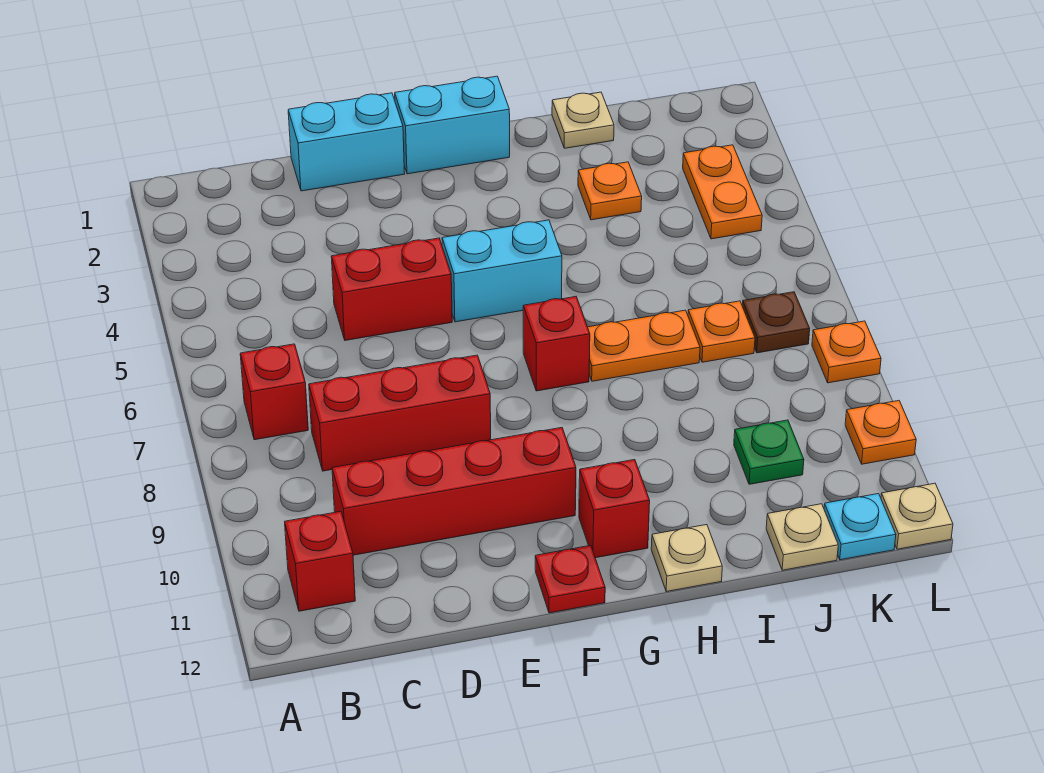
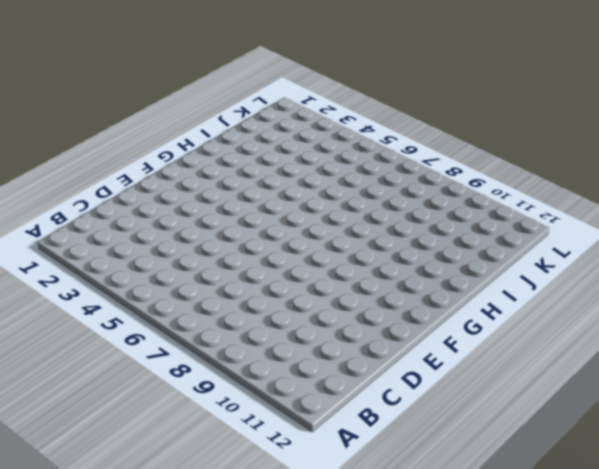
none -> red 1x1 brick [240,344,308,440]
none -> red 1x1 brick [285,511,355,611]
none -> red 1x3 brick [309,355,491,471]

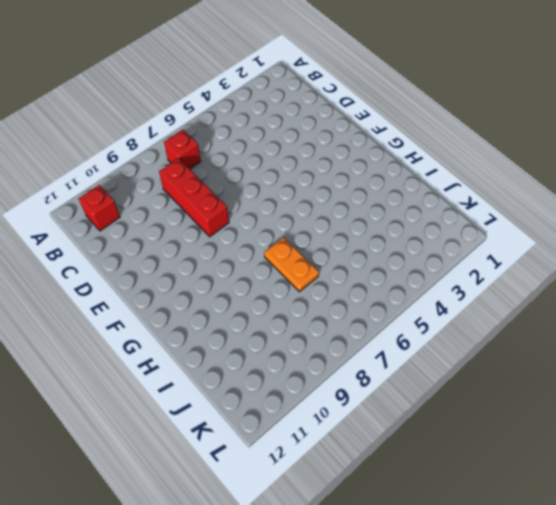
none -> red 1x4 brick [332,428,576,555]
none -> cyan 1x2 brick [288,93,405,191]
none -> red 1x2 brick [331,238,452,340]

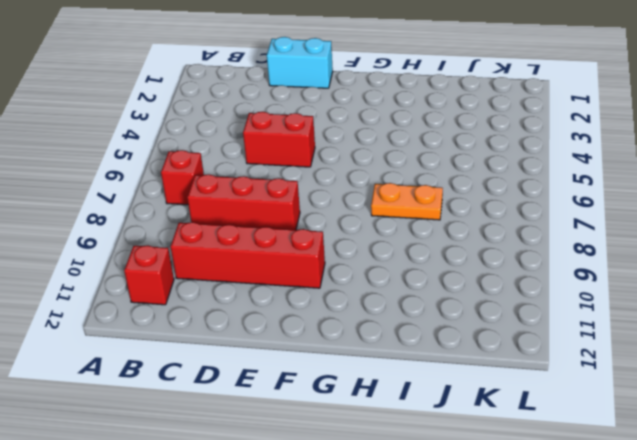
none -> cyan 1x2 brick [395,76,510,174]
none -> cyan 1x2 brick [442,220,562,322]
none -> red 1x1 plate [535,545,605,613]

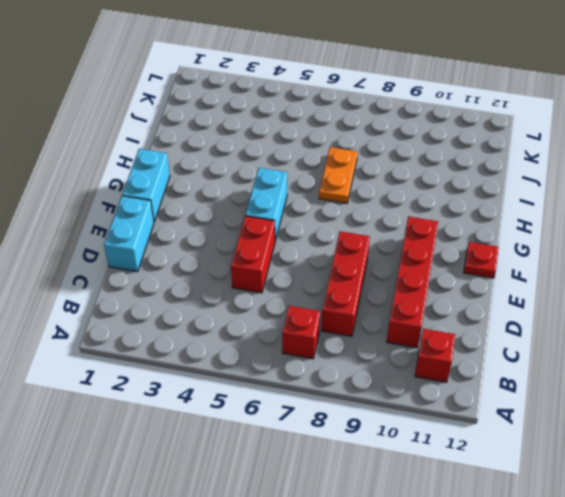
none -> red 1x1 brick [523,297,590,391]
none -> red 1x1 brick [579,460,650,558]
none -> tan 1x1 plate [651,525,722,592]

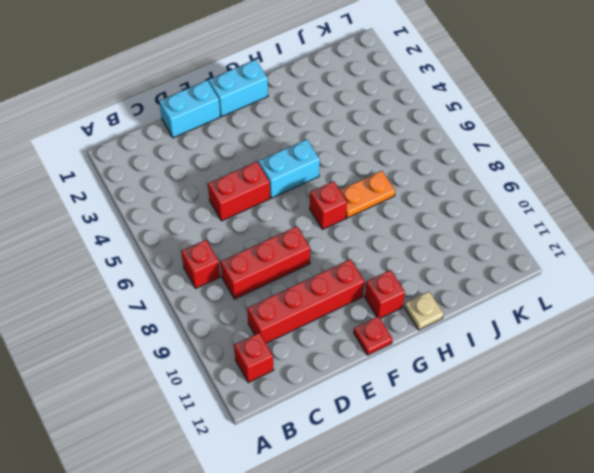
none -> tan 1x1 plate [552,92,614,148]
none -> orange 1x1 plate [578,162,642,220]
none -> orange 1x1 plate [688,301,755,362]

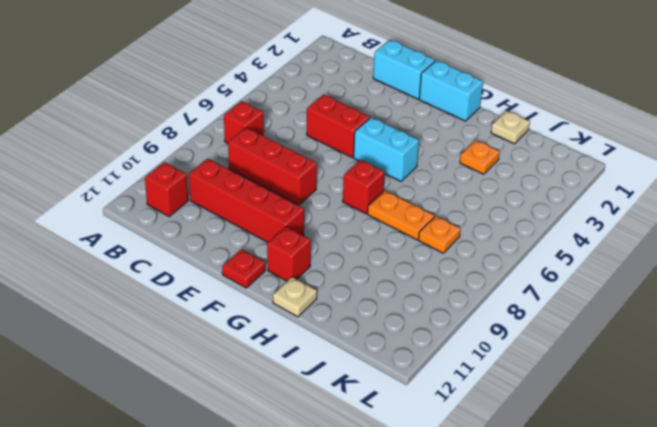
none -> green 1x1 plate [734,420,804,484]
none -> tan 1x1 plate [766,504,838,570]
none -> orange 1x2 plate [683,145,762,239]

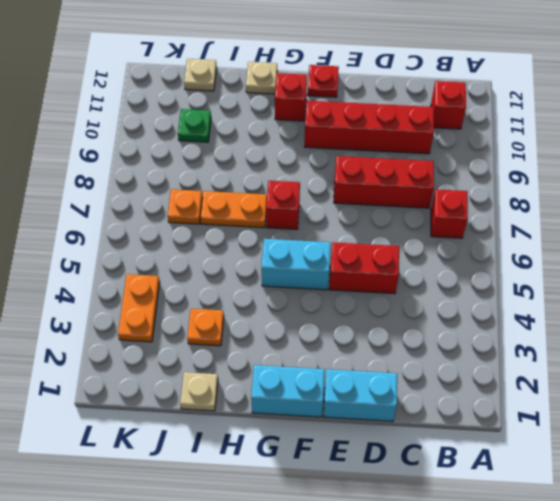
none -> brown 1x1 plate [742,292,810,353]
none -> cyan 1x1 plate [824,494,896,560]
none -> orange 1x1 plate [812,321,881,383]

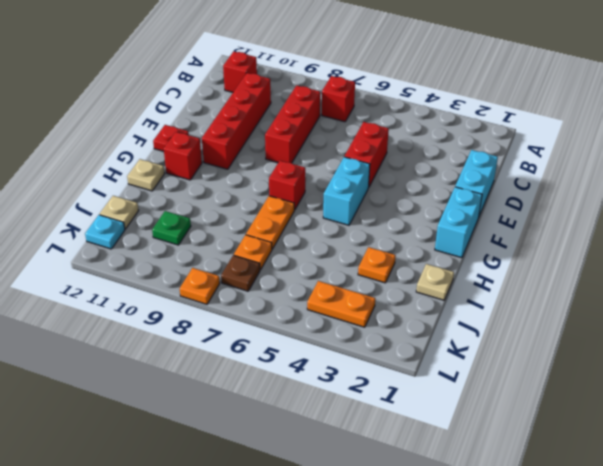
none -> orange 1x1 plate [845,401,916,464]
none -> tan 1x1 plate [881,483,953,549]

